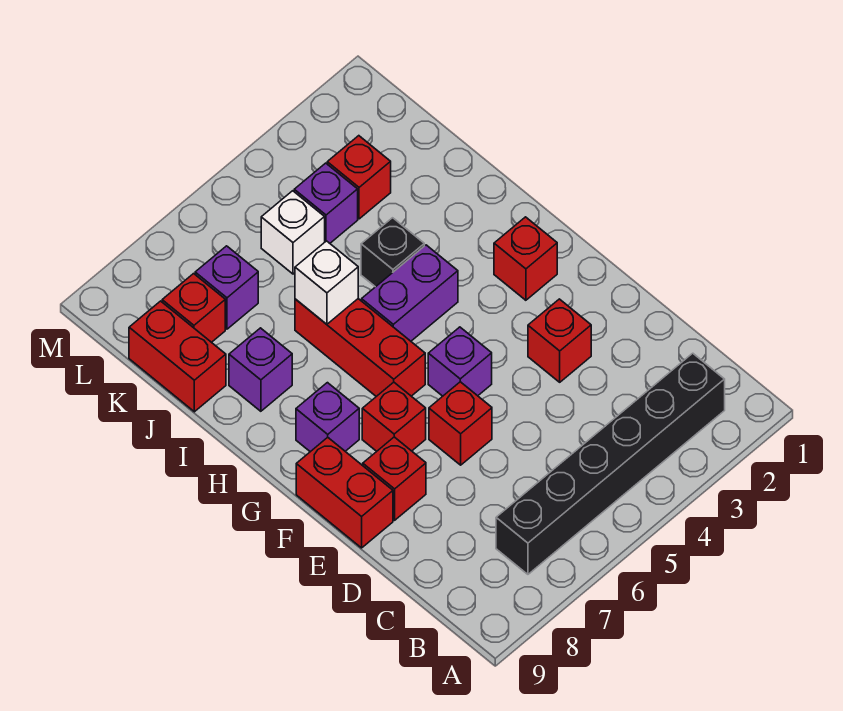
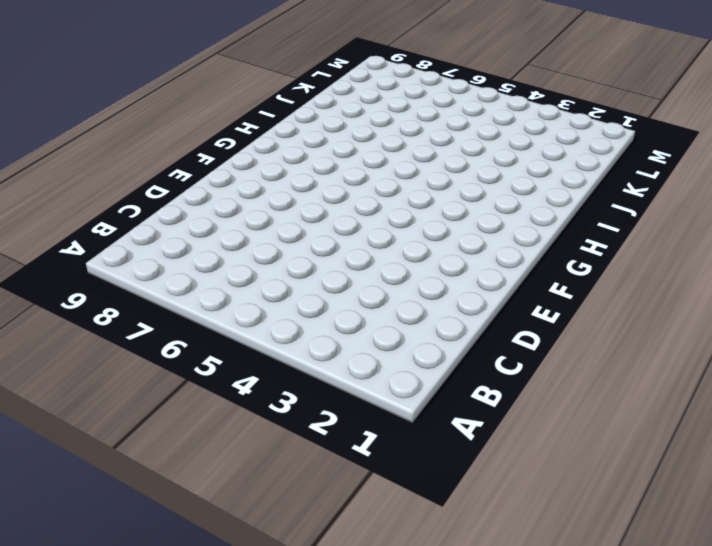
none -> black 1x6 brick [496,353,725,574]
none -> red 1x1 brick [528,299,591,382]
none -> red 1x1 brick [429,382,492,465]

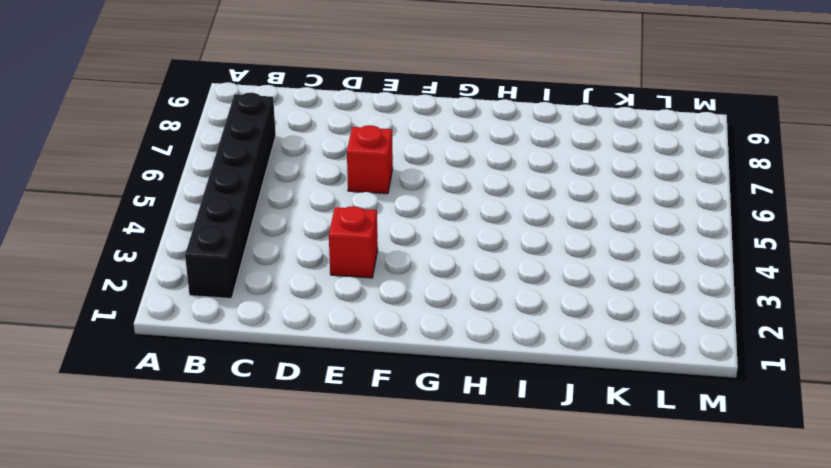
none -> red 1x1 brick [363,437,426,520]
none -> red 1x2 brick [296,437,393,548]
none -> purple 1x1 brick [428,327,492,396]

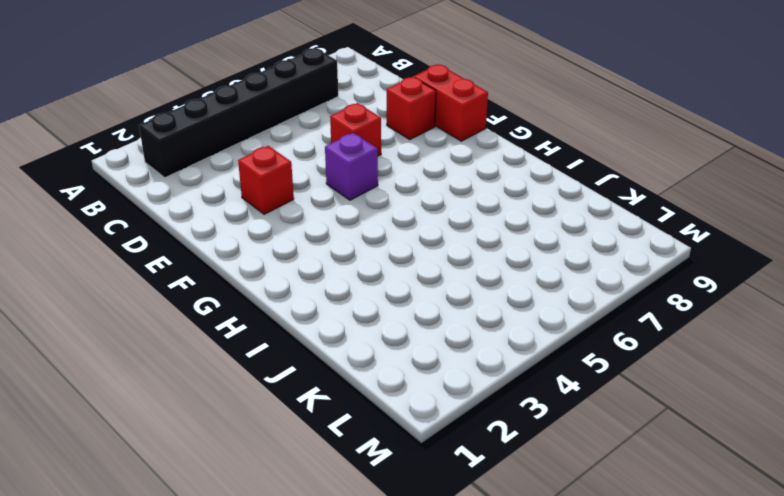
none -> red 1x1 brick [362,382,426,451]
none -> red 1x1 brick [494,217,557,300]
none -> red 1x3 brick [295,299,425,396]

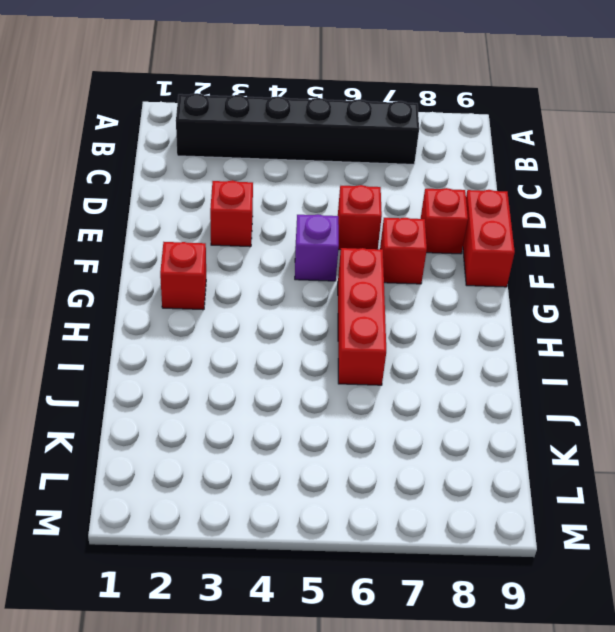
none -> purple 1x1 brick [296,383,359,452]
none -> purple 1x2 brick [362,245,458,341]
none -> black 1x1 brick [361,218,424,287]

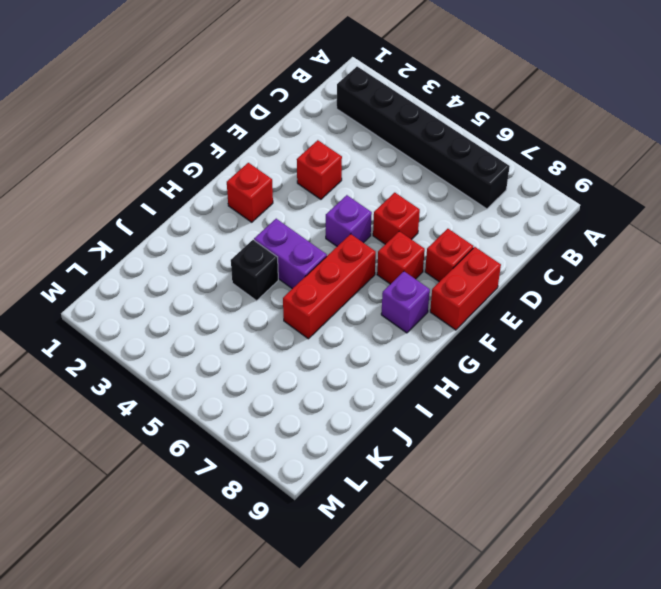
none -> purple 1x1 brick [229,328,292,411]
none -> red 1x2 brick [129,301,226,412]
none -> red 1x1 brick [327,136,391,219]

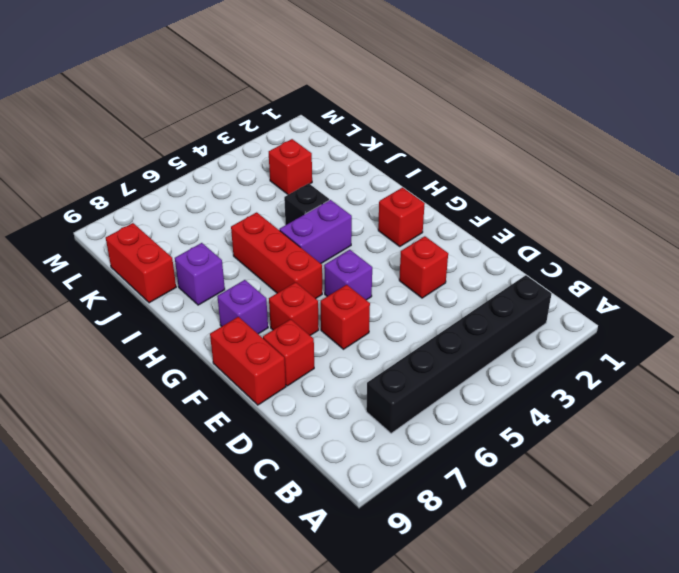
none -> purple 1x1 brick [294,163,358,243]
none -> white 1x1 brick [261,191,325,274]
none -> purple 1x1 brick [195,246,258,329]

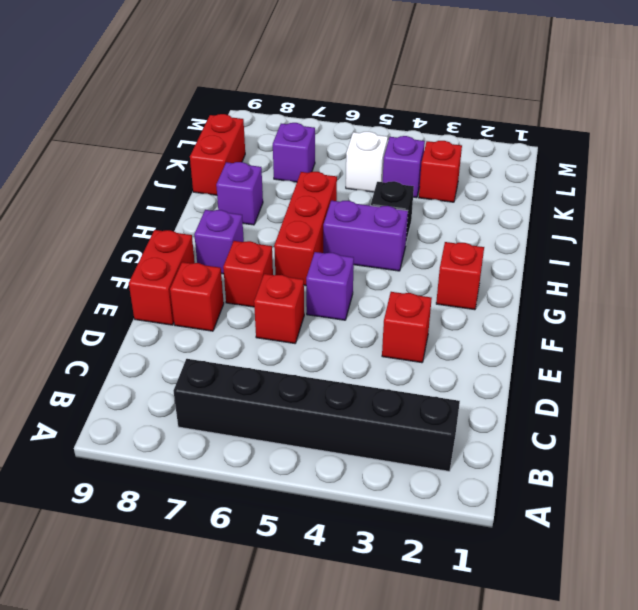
none -> red 1x1 brick [162,274,225,342]
none -> white 1x1 brick [295,241,358,324]

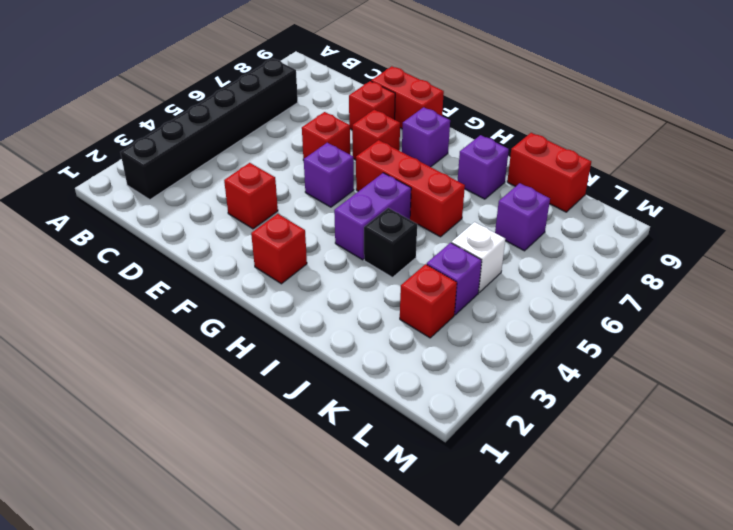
none -> red 1x1 brick [162,274,225,342]
none -> white 1x1 brick [295,241,358,324]

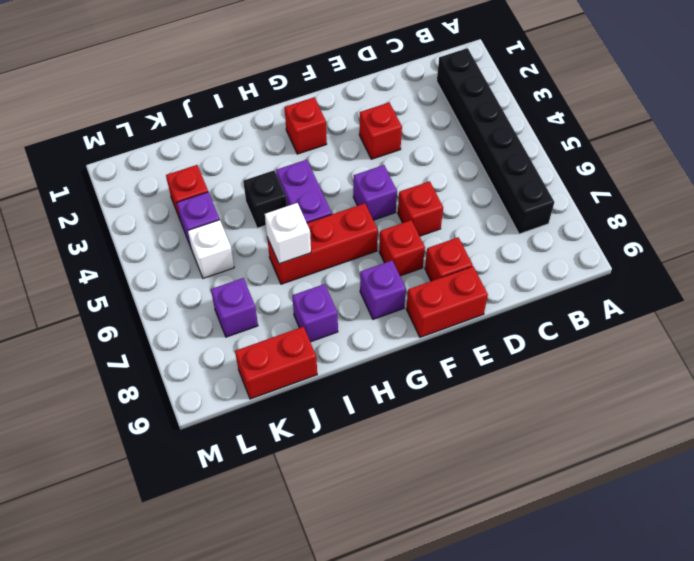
none -> red 1x1 brick [162,274,225,342]

